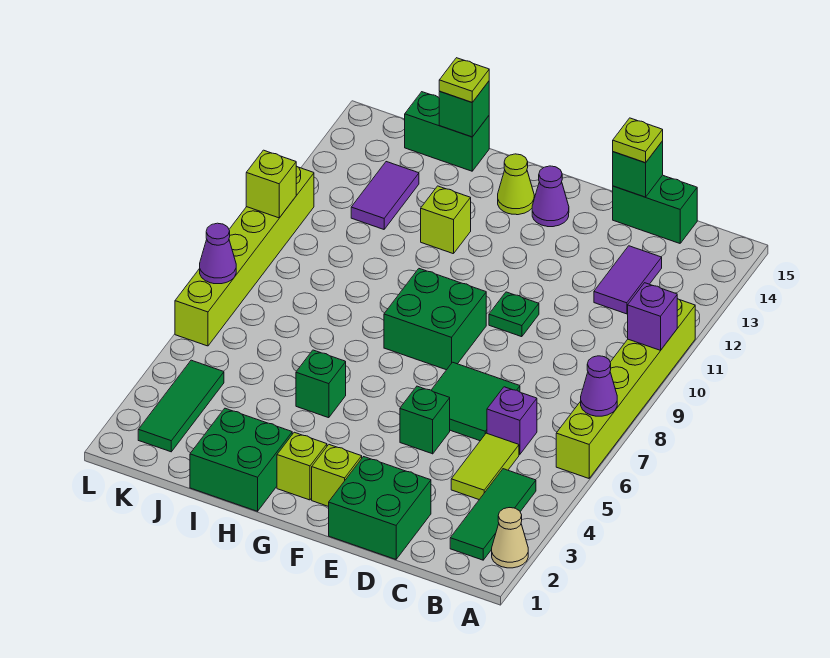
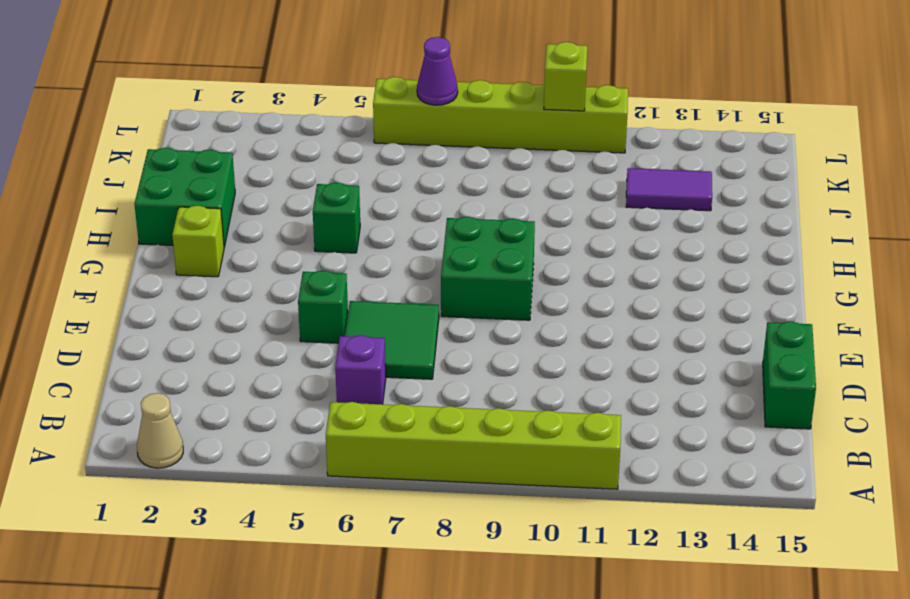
none -> green 1x3 tile [450,469,536,560]
none -> lime 1x2 tile [451,433,519,499]
none -> purple 1x2 tile [594,246,662,314]
none -> green 2x2 brick [329,457,431,559]

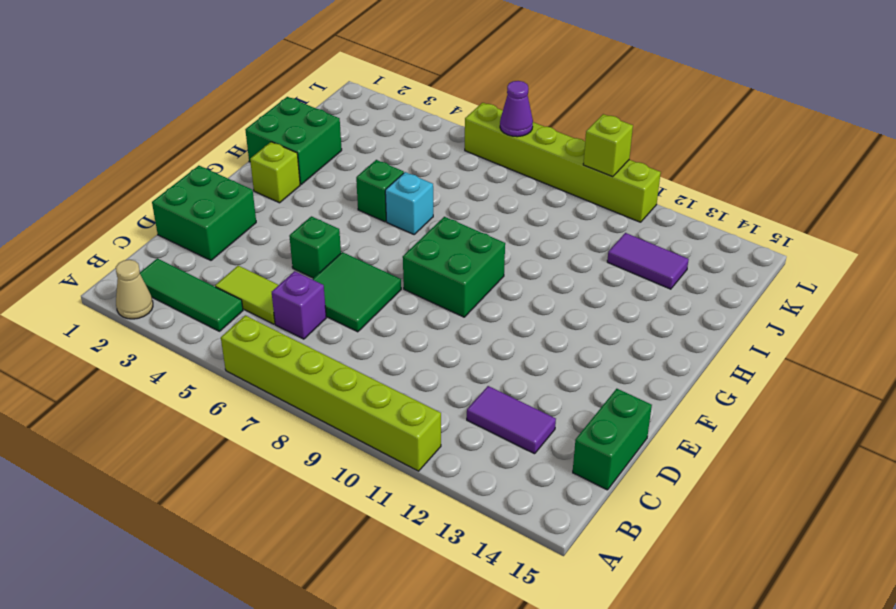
cyan 1x1 brick [385,172,433,234] -> none
none -> green 1x1 plate [489,292,539,337]
none -> lime 1x1 brick [312,445,362,507]
none -> purple 1x1 cone [532,166,569,227]
none -> lime 1x1 cone [498,154,534,215]

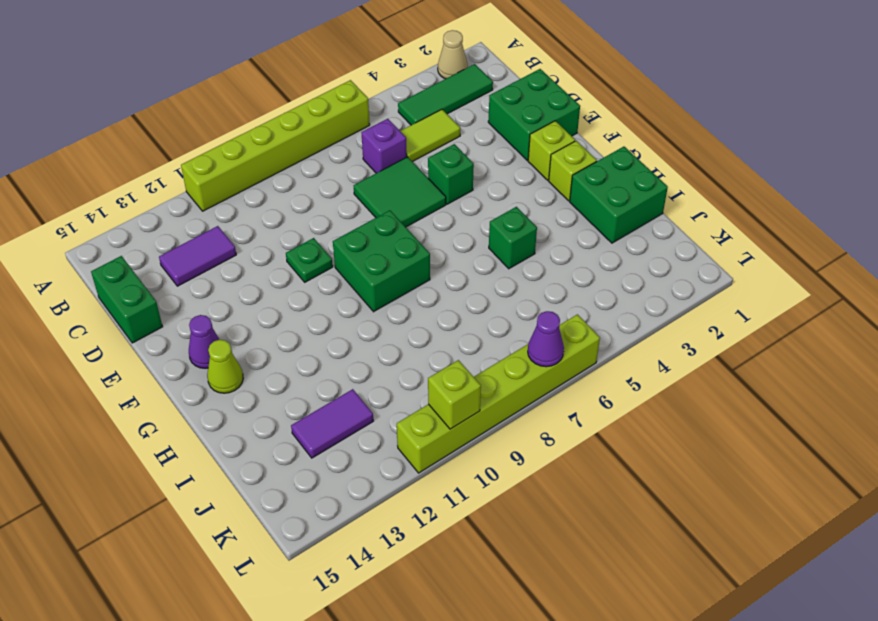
none -> lime 1x1 brick [421,186,471,254]
none -> green 1x2 brick [405,92,489,171]
none -> green 1x3 tile [138,360,224,452]
none -> purple 1x1 cone [581,356,617,416]

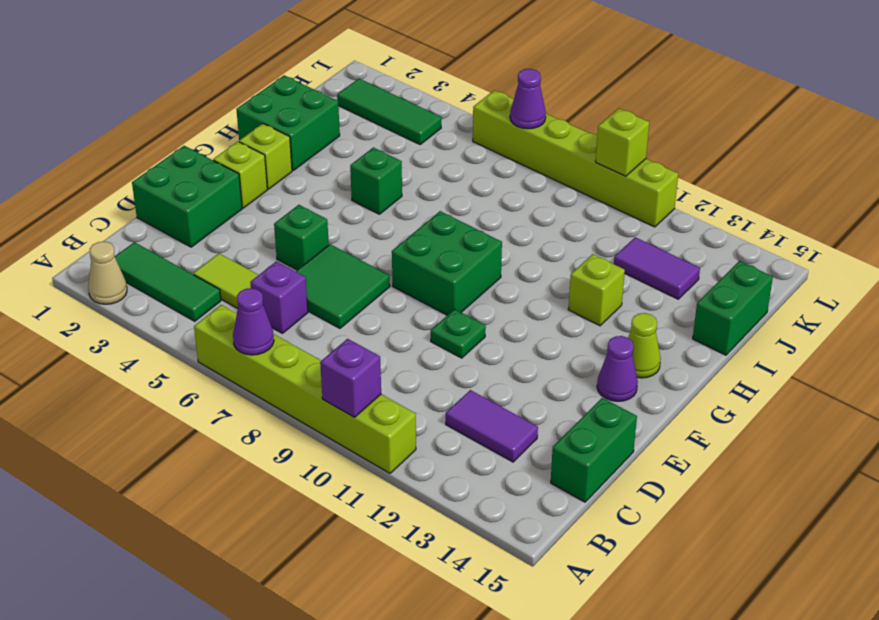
none -> green 1x1 brick [613,141,663,197]
none -> green 1x1 brick [439,81,489,137]
none -> lime 1x1 plate [613,118,663,163]
none -> lime 1x1 plate [439,58,489,102]

